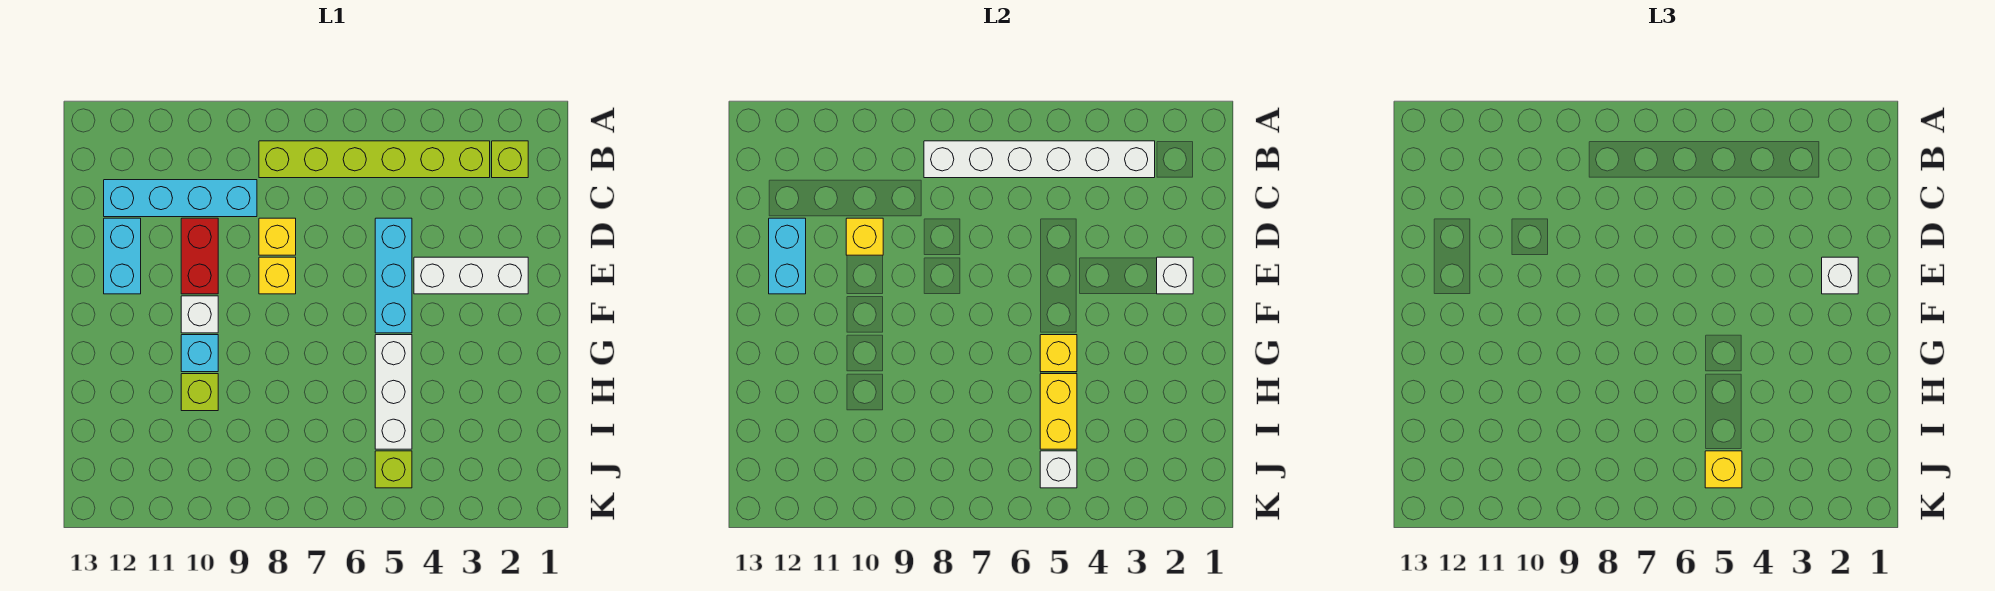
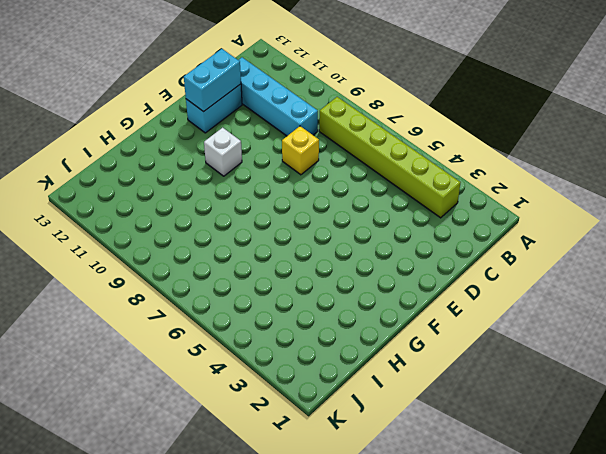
none -> lime 1x1 brick [492,141,528,178]
none -> cyan 1x3 brick [375,218,412,333]
none -> red 1x2 brick [181,218,218,294]

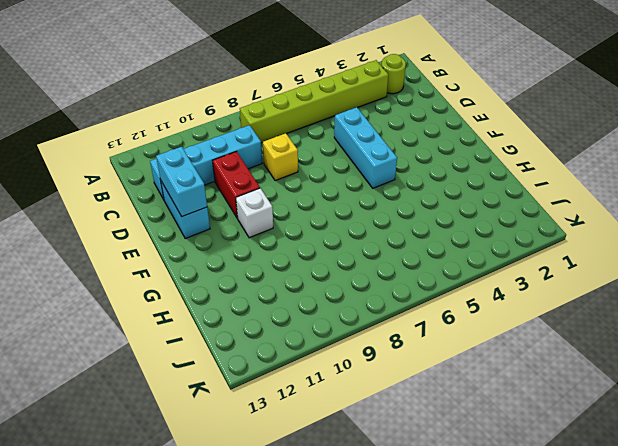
lime 1x1 round brick [381,54,406,94] -> lime 1x1 brick [492,141,528,178]
none -> white 1x3 brick [414,257,528,294]
none -> yellow 1x1 brick [259,257,296,294]
none -> white 1x3 brick [375,335,412,449]

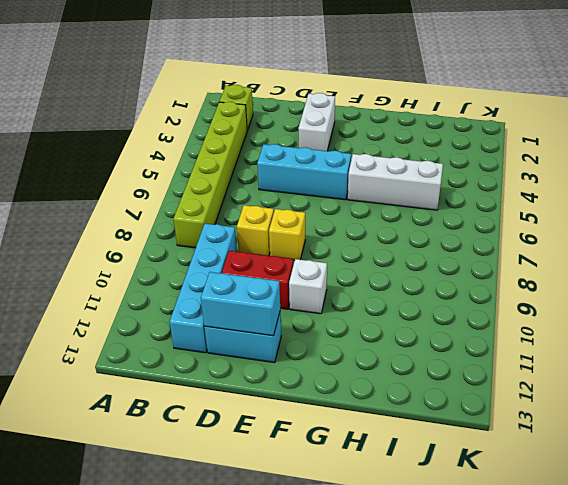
white 1x2 brick [298,93,335,151] -> white 1x3 brick [414,257,528,294]
none -> cyan 1x1 brick [181,335,218,372]
none -> lime 1x1 brick [181,374,218,411]
none -> lime 1x1 brick [375,451,412,488]

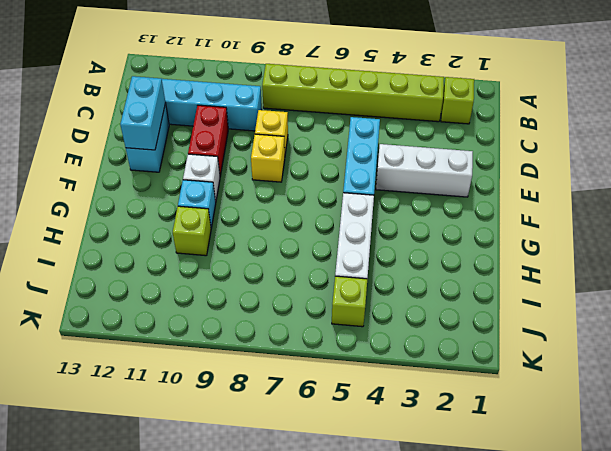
none -> white 1x6 brick [924,141,1155,178]
none -> yellow 1x1 brick [846,218,883,255]
none -> white 1x1 brick [1157,257,1193,294]

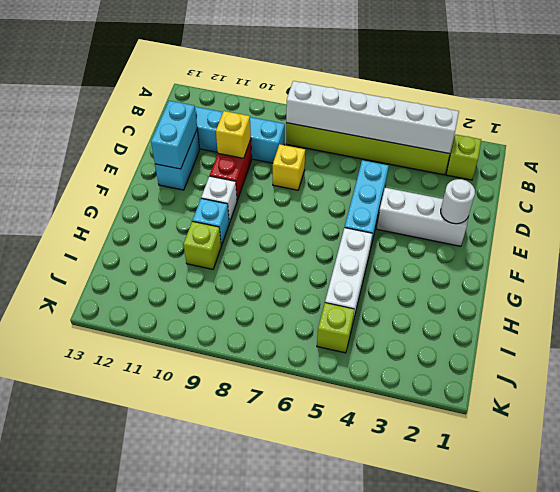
white 1x1 round brick [441,179,475,224] -> white 1x1 brick [1157,257,1193,294]
none -> yellow 1x1 brick [259,257,296,294]
none -> yellow 1x1 brick [1040,335,1077,372]
none -> yellow 1x2 brick [1040,374,1077,449]

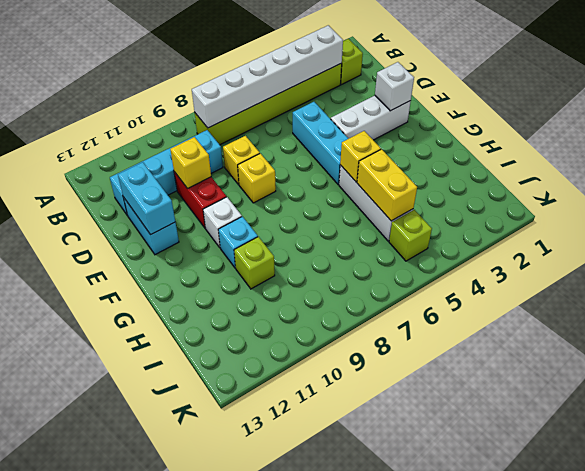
none -> white 1x1 brick [1040,451,1077,488]
none -> white 1x1 brick [1822,257,1858,294]
none -> yellow 1x1 brick [1705,451,1742,488]

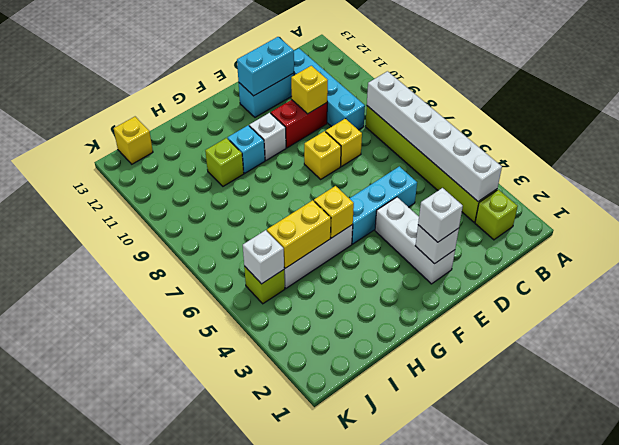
yellow 1x1 brick [114,117,153,164] -> yellow 1x1 brick moved to [1705,451,1742,488]

